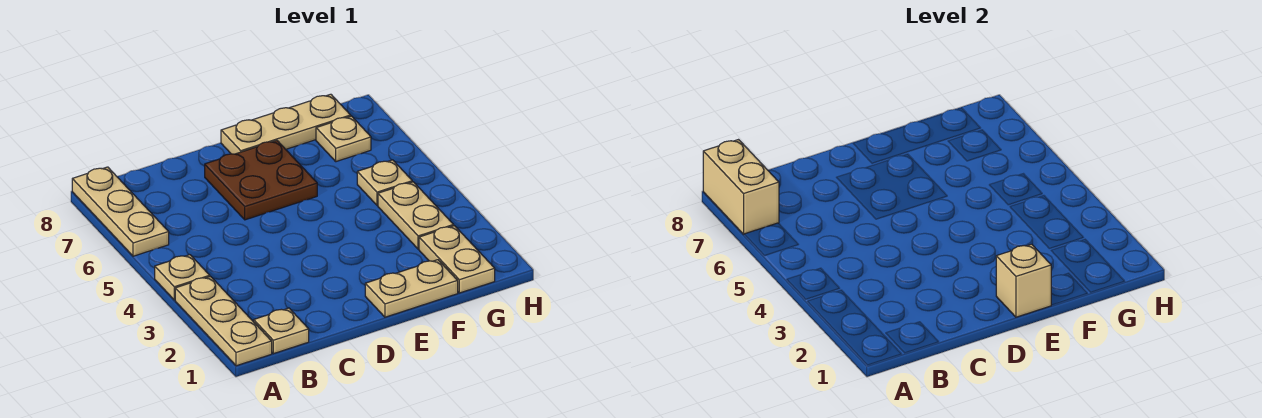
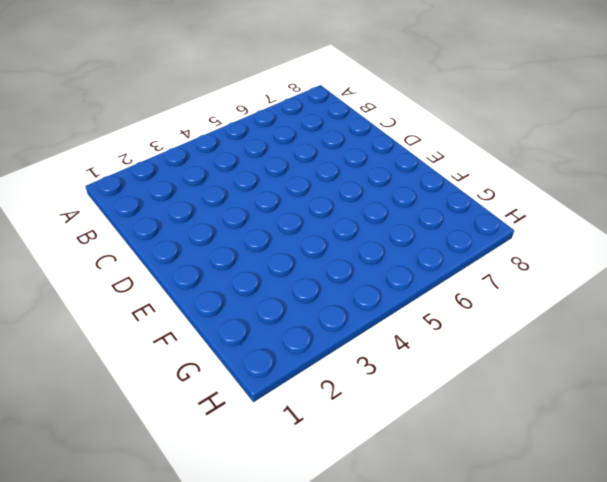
none -> tan 1x3 plate [175,277,272,366]
none -> tan 1x1 plate [155,255,210,300]
none -> tan 1x3 plate [72,167,169,256]

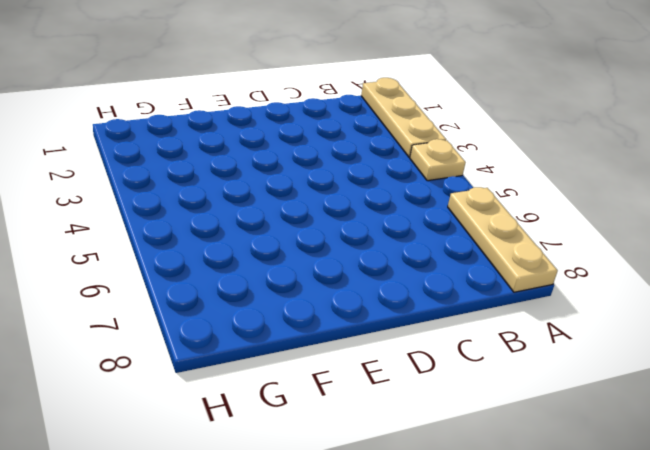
none -> tan 1x1 plate [254,308,309,354]
none -> brown 2x2 plate [205,141,317,220]
none -> tan 1x2 plate [365,260,458,317]

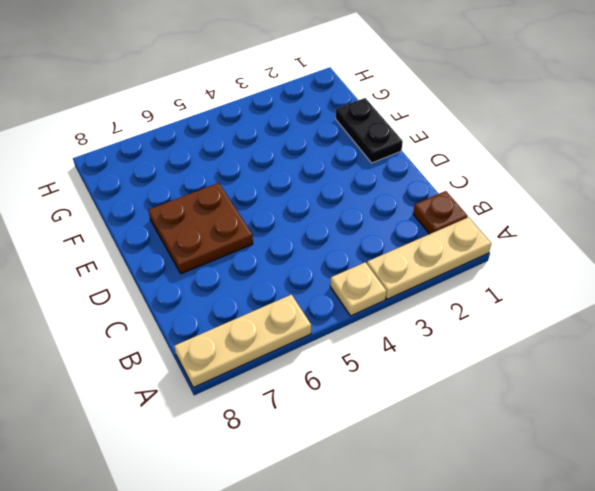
brown 1x1 plate [413,191,468,234] -> tan 1x1 plate [254,308,309,354]
black 1x2 plate [336,98,403,163] -> tan 1x2 plate [365,260,458,317]
none -> tan 1x3 plate [221,94,351,154]
none -> tan 1x2 plate [419,226,495,293]
none -> tan 1x2 plate [378,182,454,249]

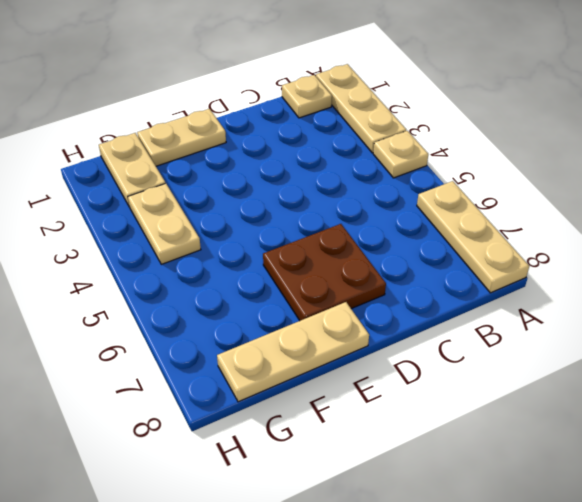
none -> tan 1x1 plate [357,160,412,205]
none -> tan 1x1 plate [316,116,371,162]
none -> tan 1x2 brick [703,140,779,234]

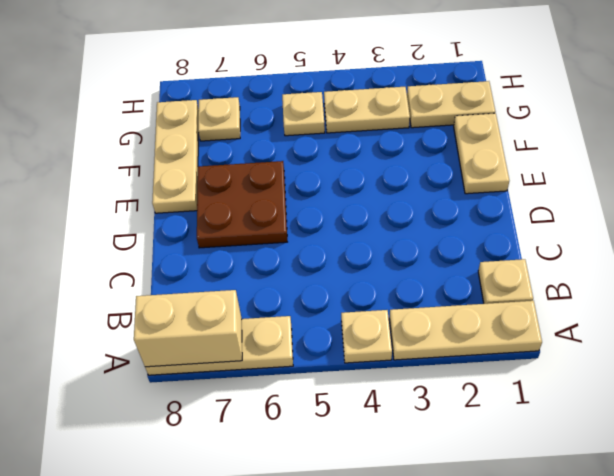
none -> tan 1x1 brick [996,244,1051,317]

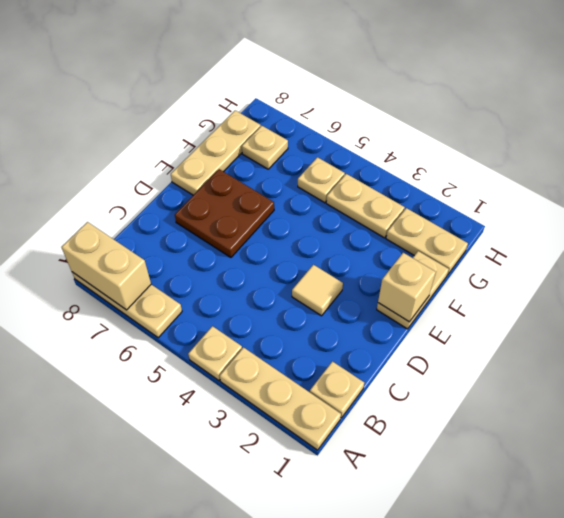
tan 1x1 tile [292,265,343,316] -> none

